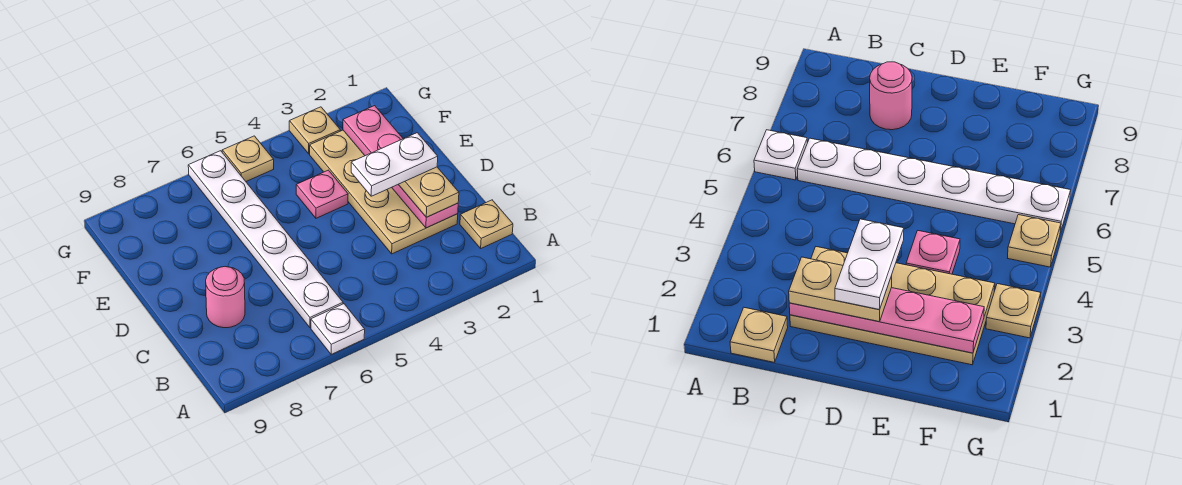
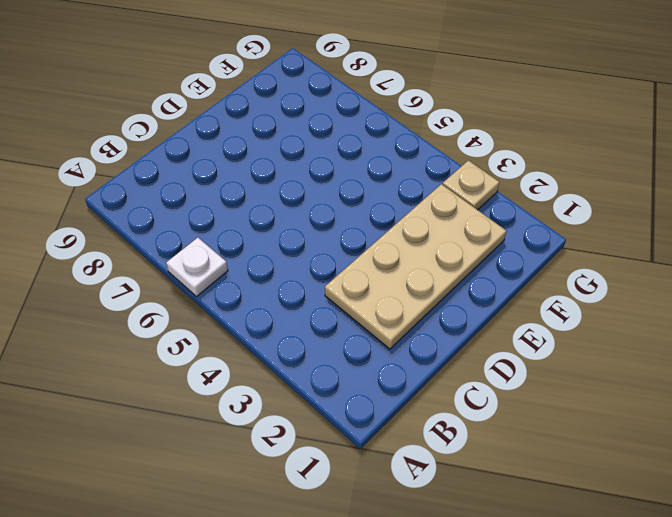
none -> tan 1x1 plate [460,200,513,248]
none -> white 1x6 plate [188,151,343,328]

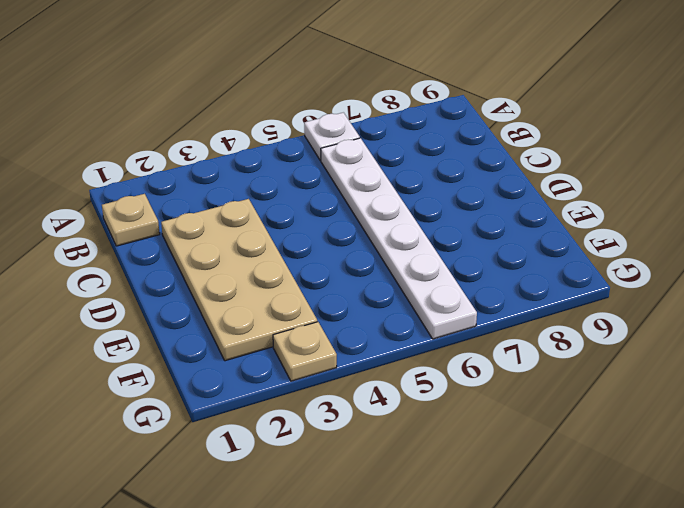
none -> pink 1x1 round brick [206,267,245,328]
none -> pink 1x1 plate [296,170,348,218]

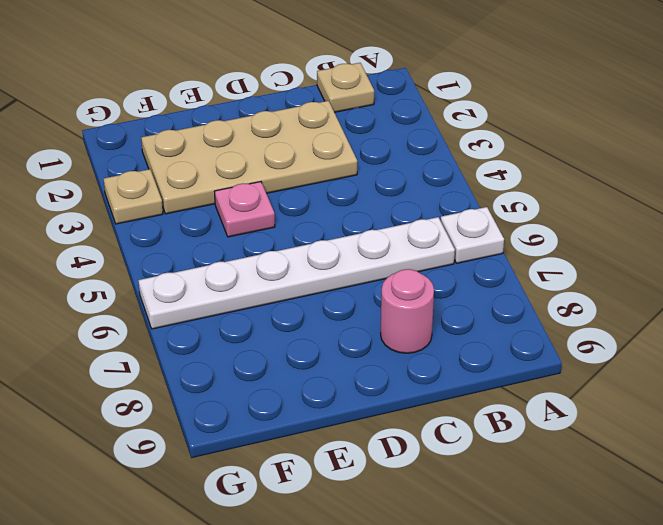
none -> tan 1x1 plate [222,136,274,181]
none -> pink 1x4 plate [343,106,458,228]

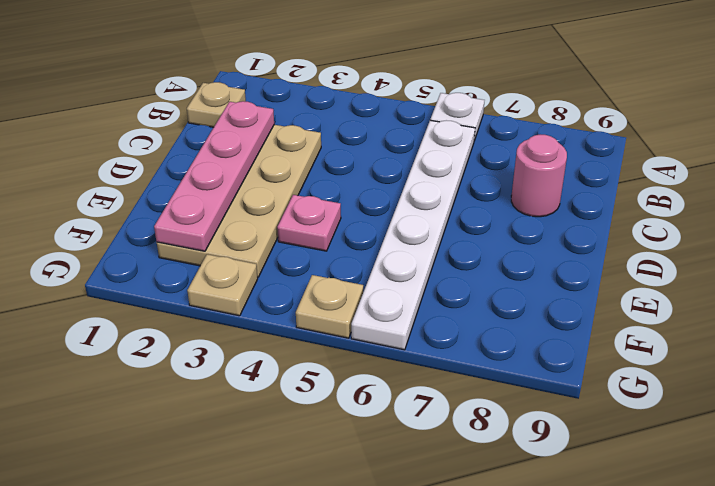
none -> tan 1x2 plate [398,167,459,217]
none -> white 1x2 plate [351,133,438,196]

